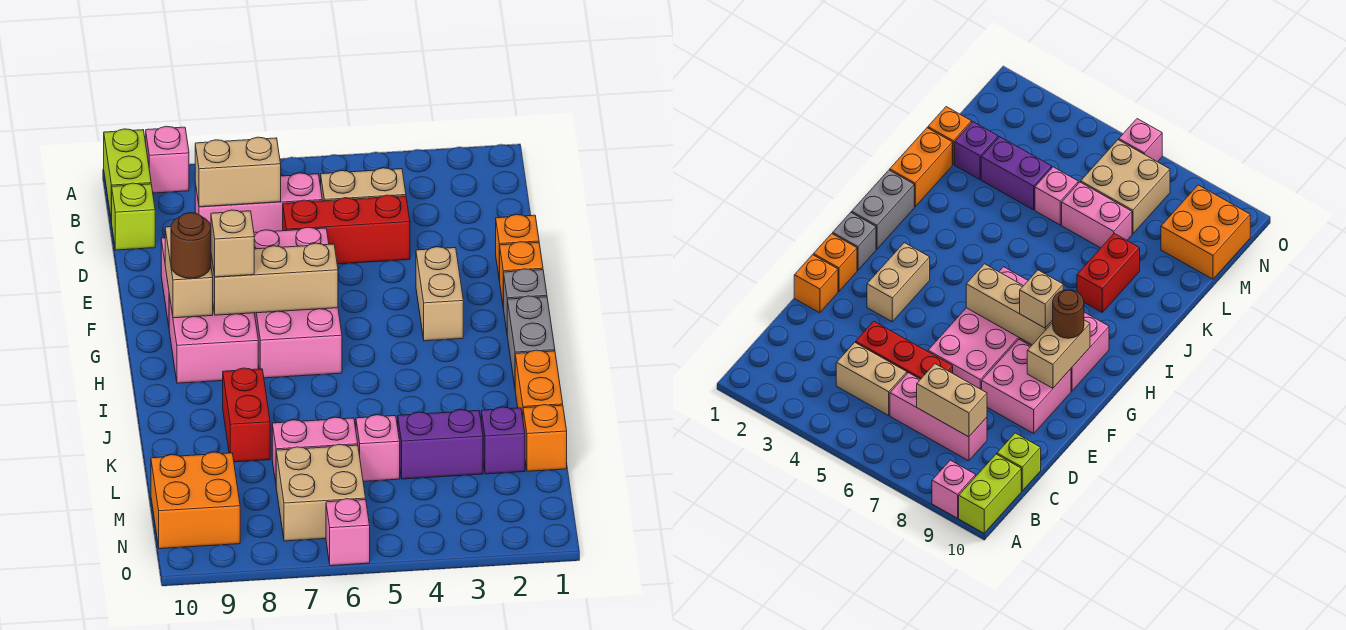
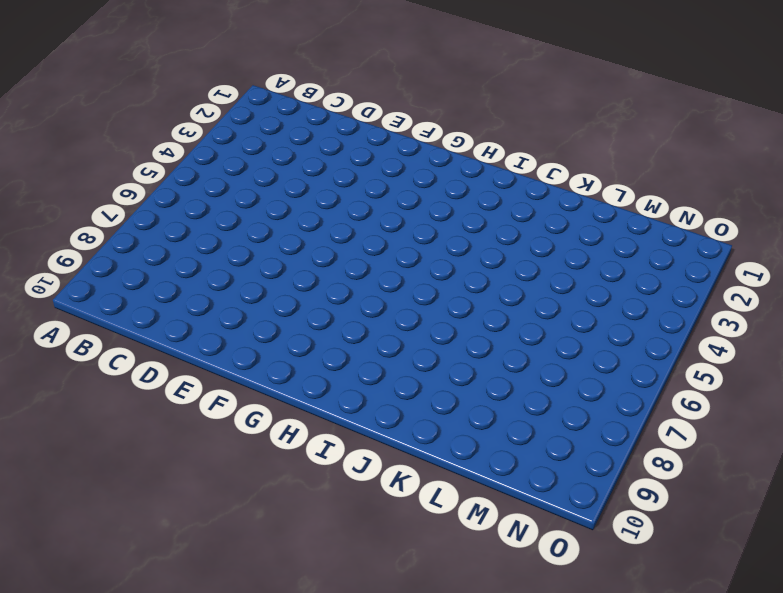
none -> pink 1x1 brick [146,126,189,193]
none -> lime 1x2 brick [104,129,151,223]
none -> tan 1x2 brick [321,168,406,201]

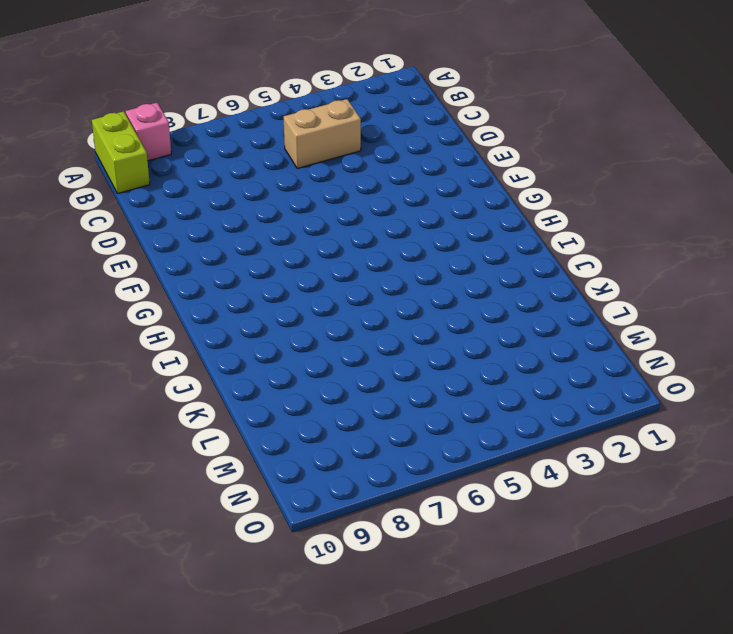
none -> pink 1x3 brick [195,173,322,232]
none -> lime 1x1 brick [112,183,155,250]
none -> red 1x3 brick [283,195,410,264]

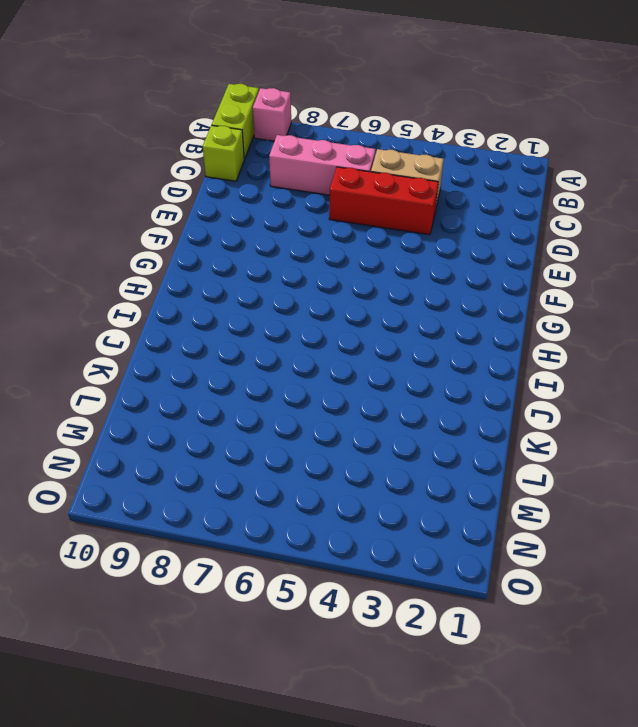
none -> orange 1x1 brick [496,215,539,281]
none -> pink 2x4 brick [254,227,342,378]
none -> pink 2x2 brick [982,339,1071,433]

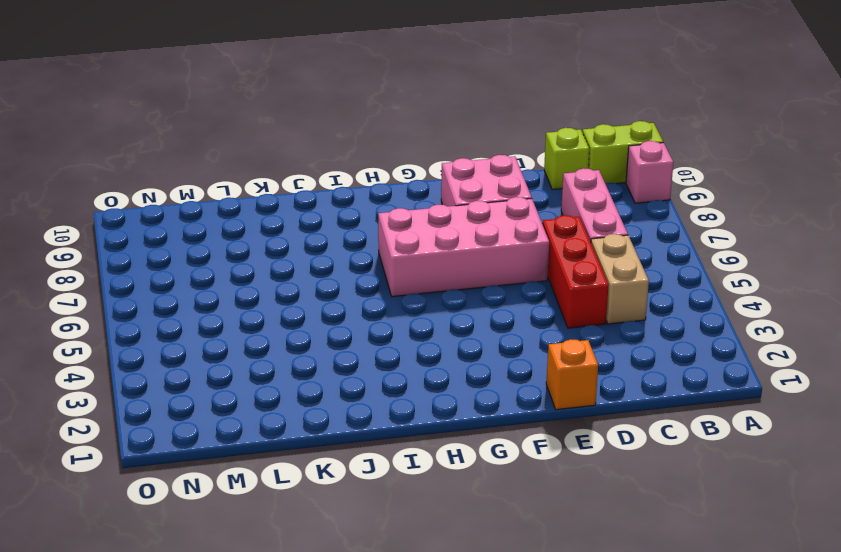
none -> orange 1x1 brick [500,242,543,308]
none -> tan 1x2 brick [416,247,463,341]
none -> grey 1x1 brick [504,269,547,331]

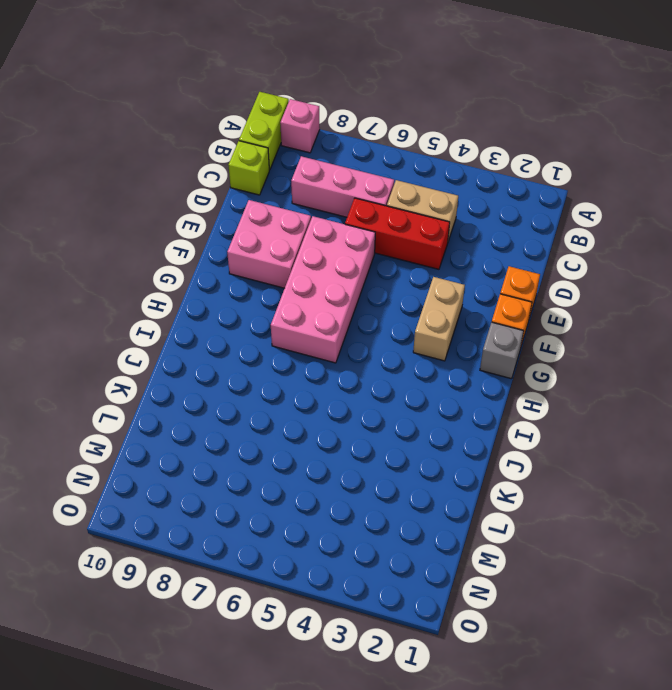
none -> pink 2x2 brick [169,295,258,383]
none -> grey 1x2 brick [507,296,555,386]
none -> orange 1x2 brick [515,350,563,417]

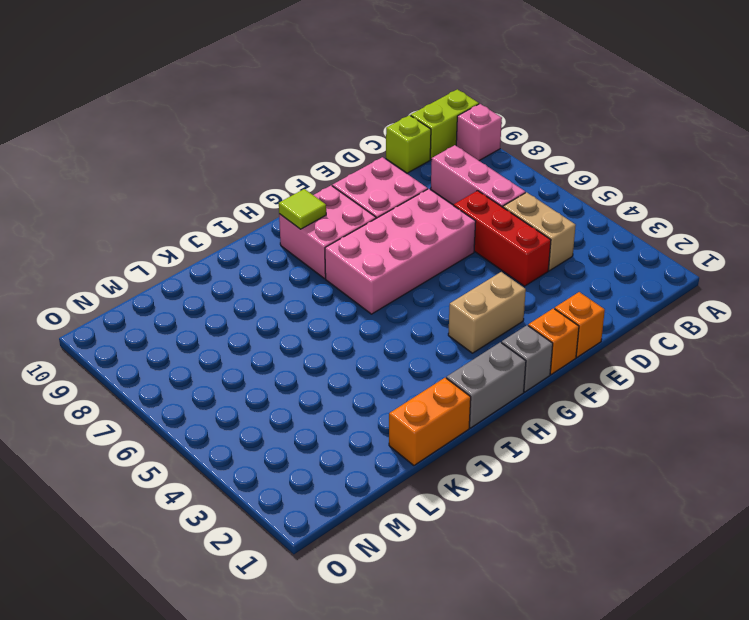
lime 1x1 tile [279,189,326,229] -> none
none -> red 1x2 brick [223,368,270,462]
none -> orange 1x1 brick [523,405,567,471]
none -> purple 1x1 brick [481,407,525,474]

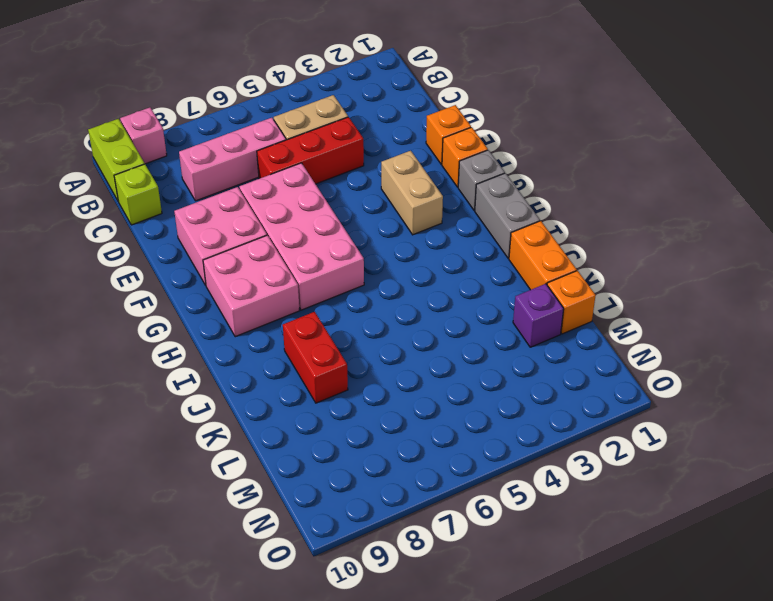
none -> purple 1x2 brick [398,410,483,479]
none -> pink 1x1 brick [356,415,400,481]
none -> pink 1x2 brick [272,417,358,482]

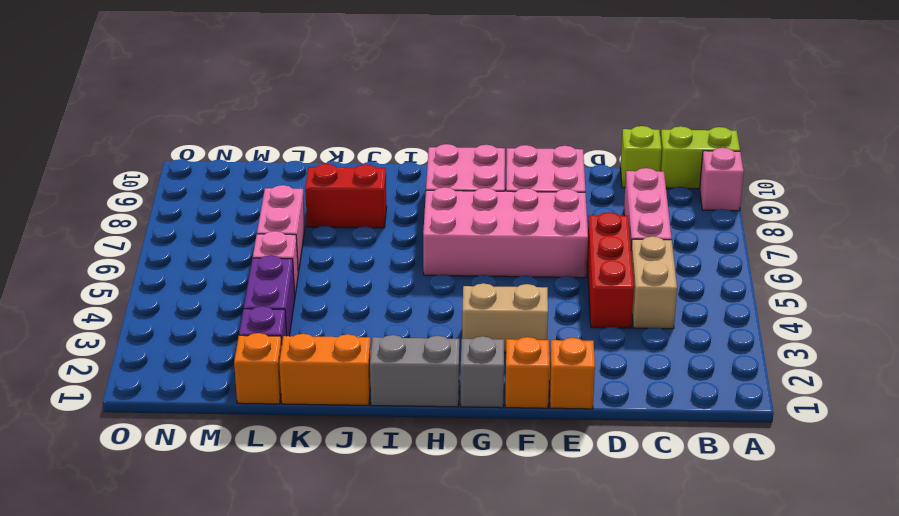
none -> tan 2x2 brick [276,444,366,541]
none -> orange 2x2 brick [151,452,240,549]
none -> pink 1x1 brick [326,499,370,566]

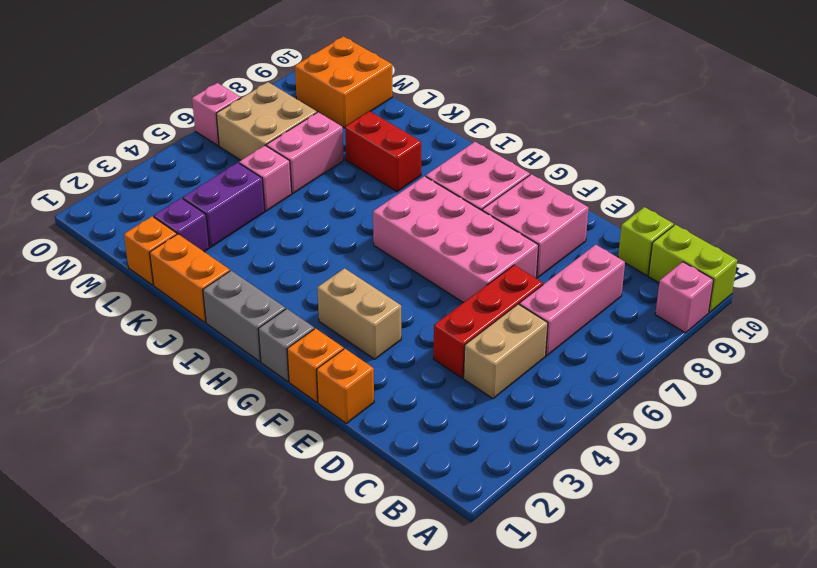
none -> tan 1x2 brick [195,137,281,207]
none -> tan 1x2 brick [165,227,213,318]
none -> tan 1x3 brick [211,243,338,315]

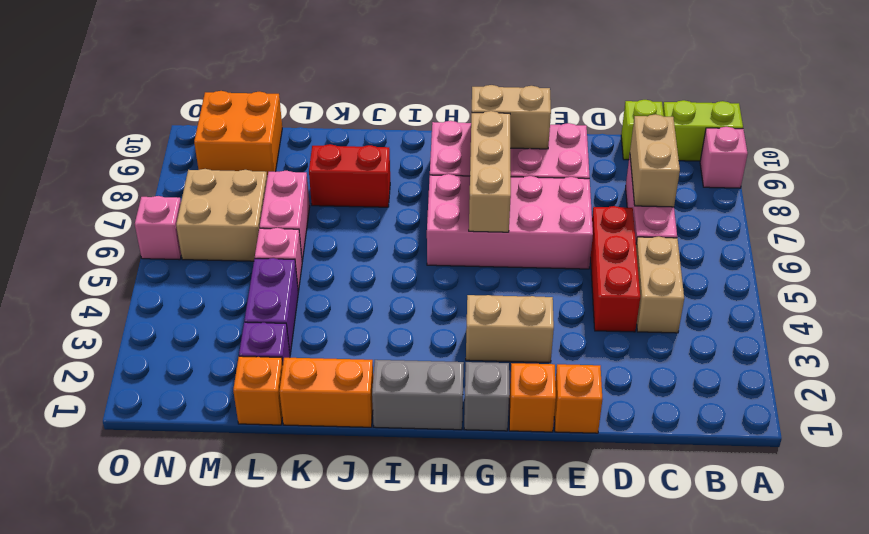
none -> tan 1x1 brick [211,210,254,277]
none -> brown 1x1 round brick [171,213,211,278]

